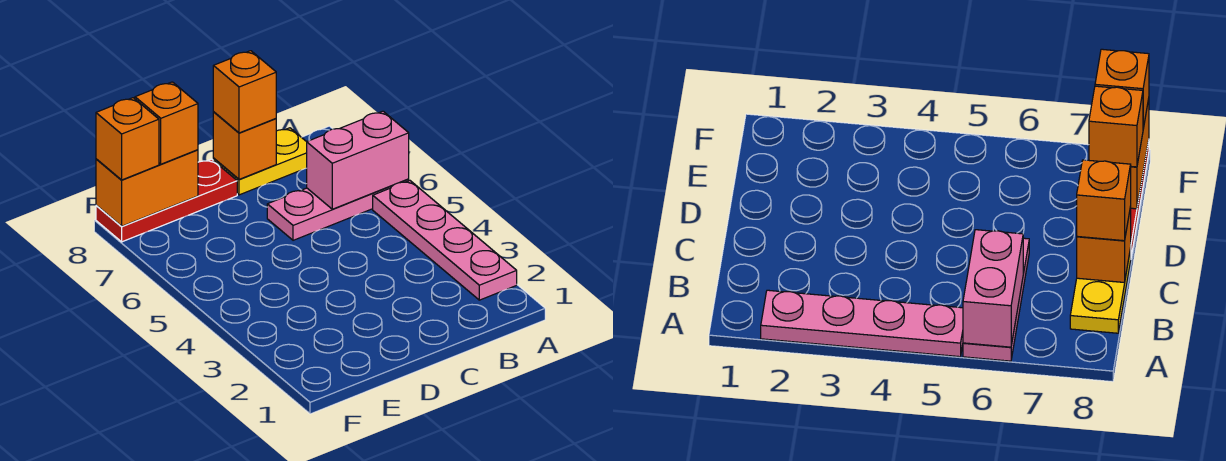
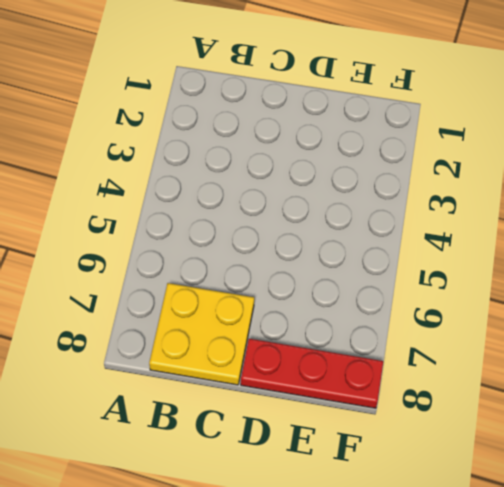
yellow 2x2 plate [149,283,254,385] -> yellow 1x2 plate [213,128,307,195]
none -> pink 1x4 plate [373,181,517,300]
none -> pink 1x3 plate [267,179,409,240]

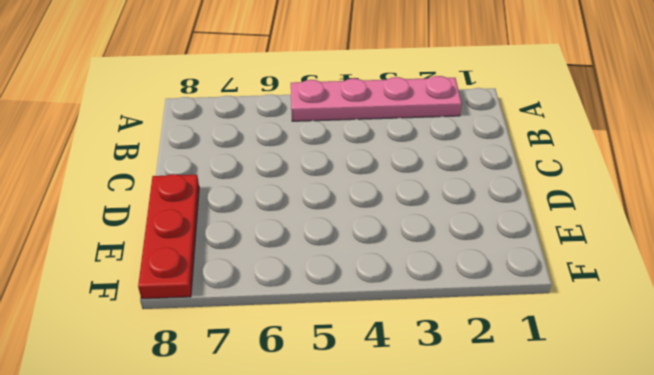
none -> pink 1x3 plate [267,179,409,240]
none -> yellow 1x2 plate [213,128,307,195]

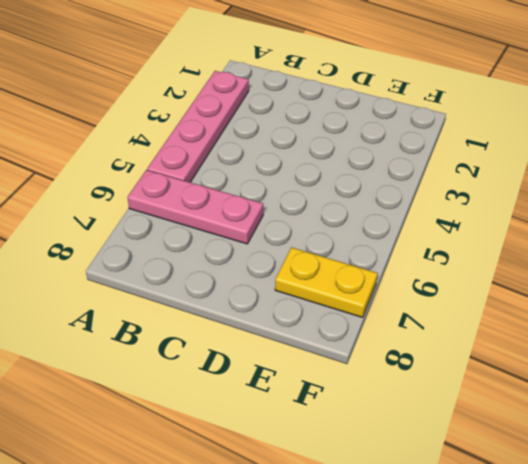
yellow 1x2 plate [275,247,378,317] -> yellow 1x2 plate moved to [213,128,307,195]
none -> red 1x3 plate [96,159,237,242]
none -> pink 1x2 brick [307,111,409,209]

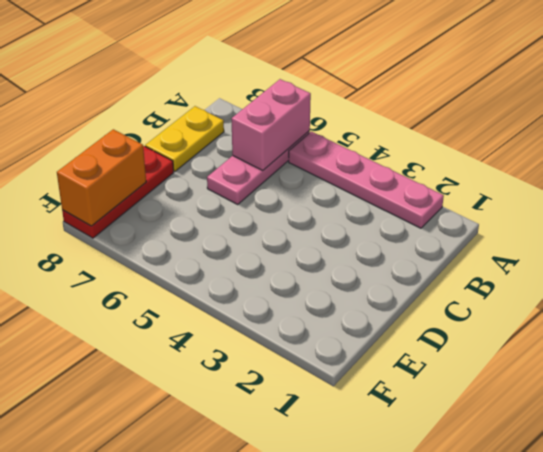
none -> orange 1x1 brick [213,112,276,179]
none -> orange 1x1 brick [213,51,276,133]

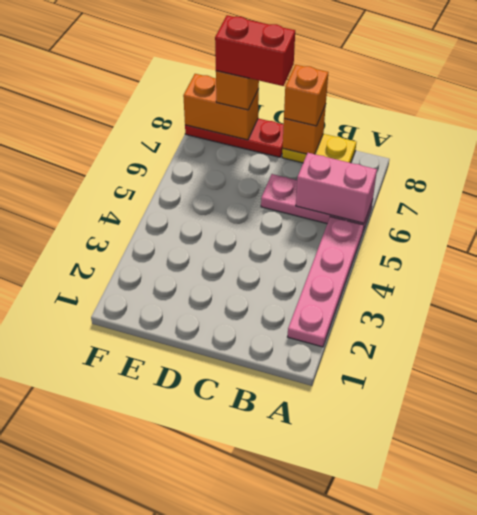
red 1x2 brick [215,15,295,86] -> none
none -> orange 1x1 brick [96,98,159,180]

